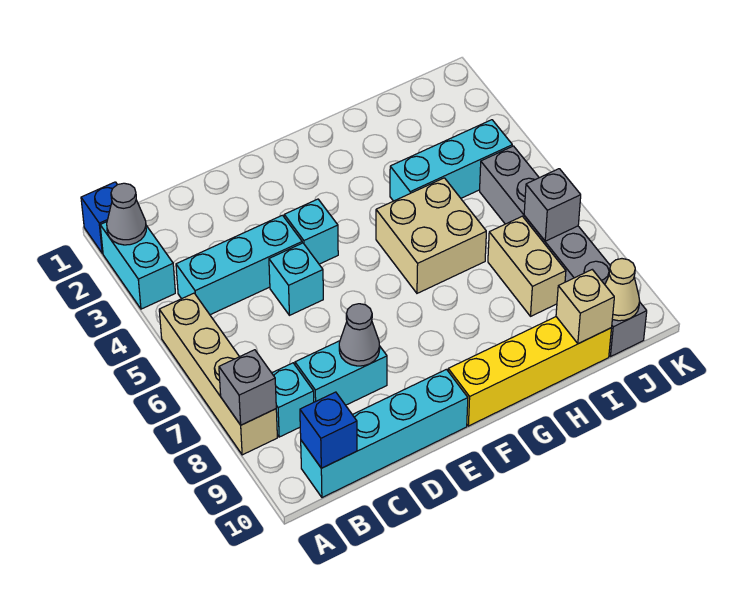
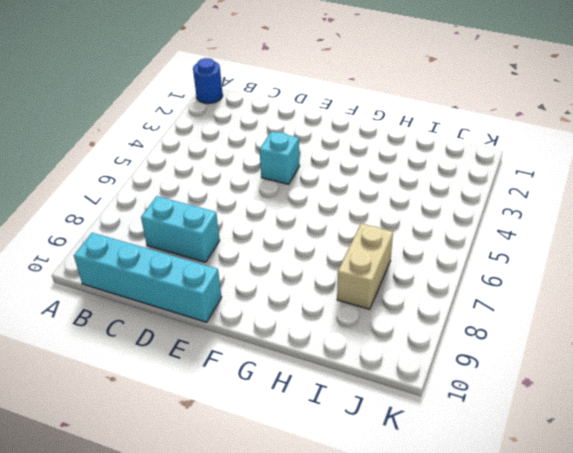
blue 1x1 round brick [193,58,223,104] -> blue 1x1 brick [81,182,117,253]
none -> cyan 1x2 brick [100,222,175,309]
none -> tan 1x4 brick [159,293,277,455]
none -> cyan 1x3 brick [176,215,302,315]

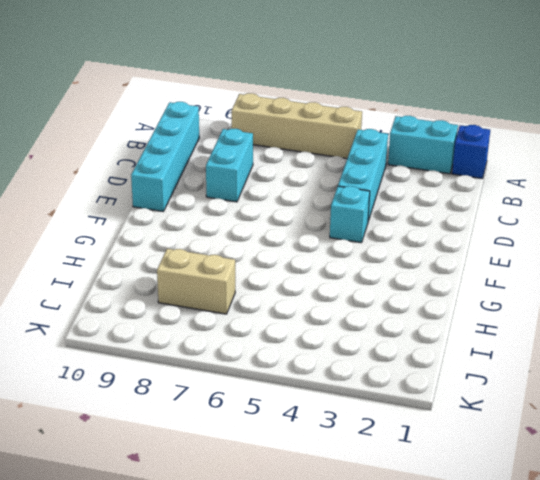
none -> cyan 1x1 brick [272,363,314,437]
none -> cyan 1x1 brick [269,243,323,315]
none -> yellow 1x4 brick [448,317,612,426]

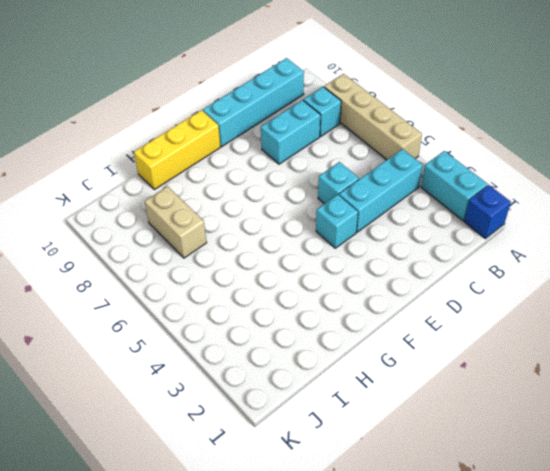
yellow 1x3 brick [134,110,220,189] -> yellow 1x4 brick [448,317,612,426]
none -> tan 2x2 brick [376,178,486,293]
none -> cyan 1x3 brick [390,120,512,201]
none -> grey 1x6 brick [480,146,647,357]

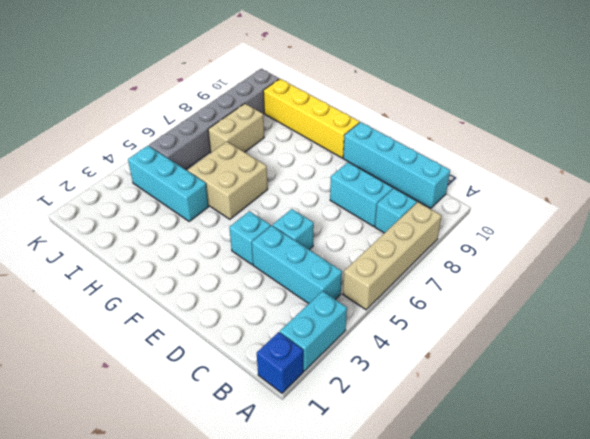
none -> grey 1x1 cone [107,183,146,245]
none -> grey 1x1 brick [219,350,276,425]
none -> blue 1x1 brick [300,392,357,468]

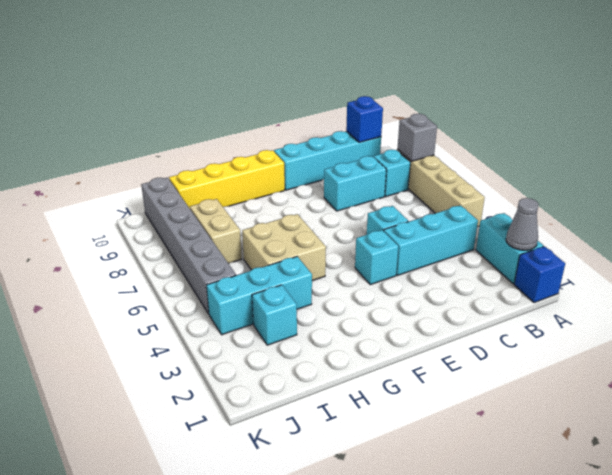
cyan 1x1 brick [252,285,297,345] -> none
none -> grey 1x1 cone [339,304,380,366]
none -> tan 1x1 brick [556,270,614,344]
none -> grey 1x1 brick [524,169,581,241]

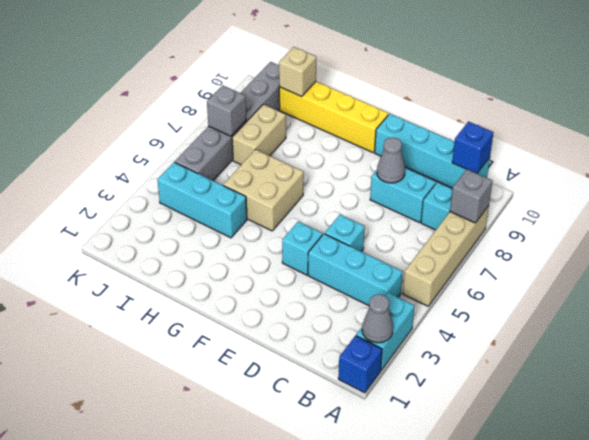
none -> tan 1x1 cone [605,259,640,321]

